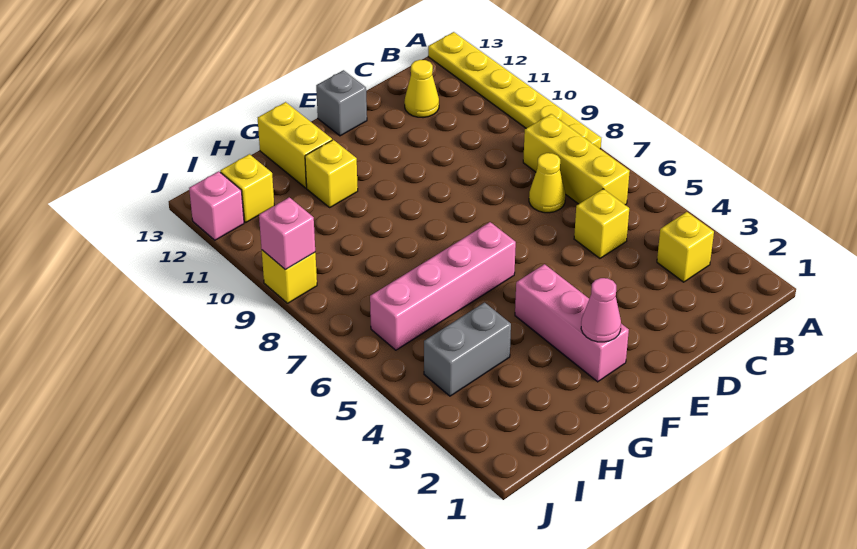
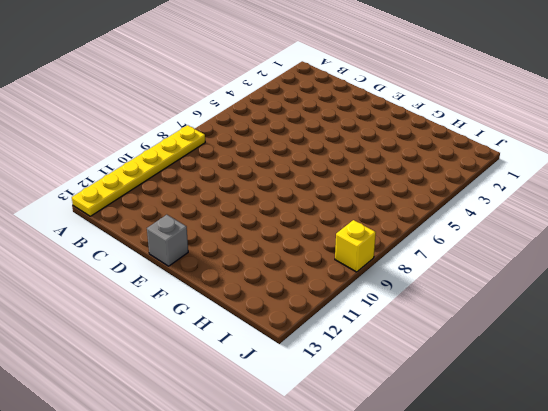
none -> yellow 1x1 brick [657,212,714,282]
none -> yellow 1x3 brick [523,114,630,205]
none -> yellow 1x1 brick [574,189,629,258]

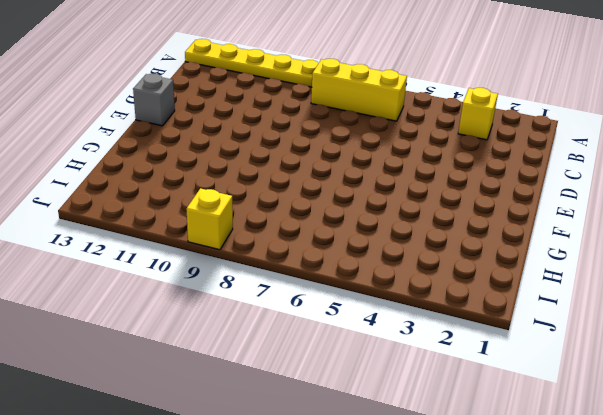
none -> yellow 1x1 brick [574,189,629,258]
none -> yellow 1x1 cone [529,153,565,213]
none -> yellow 1x1 cone [404,60,439,118]

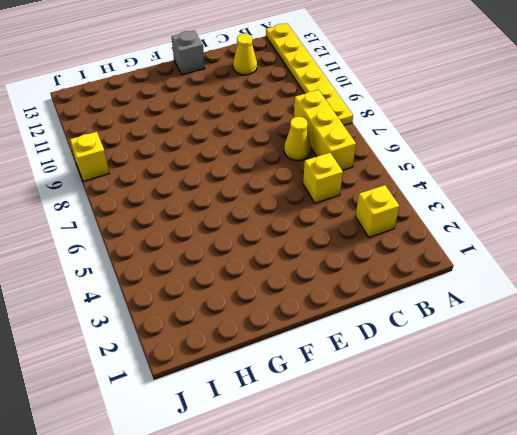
none -> pink 1x3 brick [515,264,629,382]
none -> pink 1x4 brick [370,222,516,350]
none -> yellow 1x1 brick [305,140,358,207]

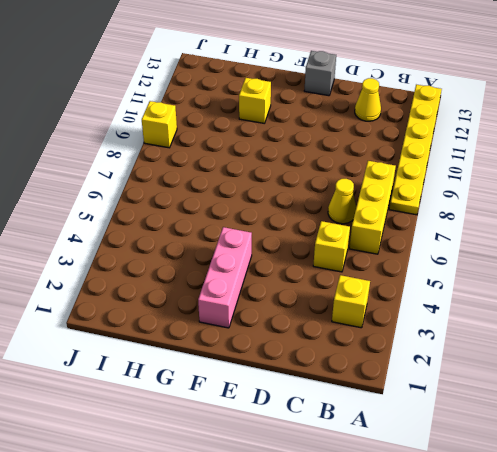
none -> pink 1x4 brick [370,222,516,350]
none -> yellow 1x2 brick [258,102,332,188]
none -> grey 1x2 brick [424,303,511,396]

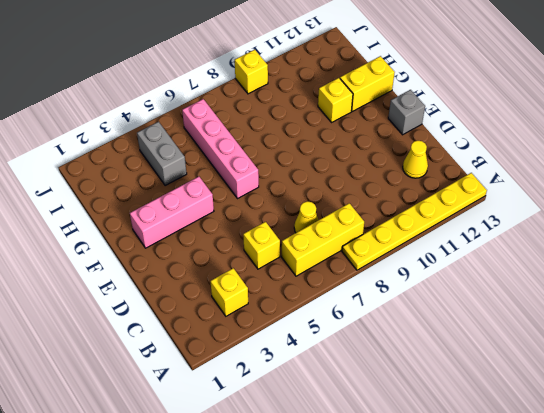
none -> yellow 1x1 brick [220,154,274,222]
none -> pink 1x1 brick [189,171,244,240]
none -> pink 1x1 cone [581,278,621,342]

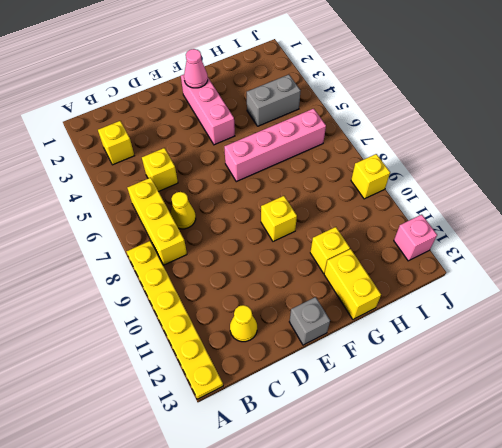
yellow 1x1 brick [261,196,297,241] -> yellow 1x1 brick moved to [220,154,274,222]
none -> pink 1x1 brick [259,197,315,270]

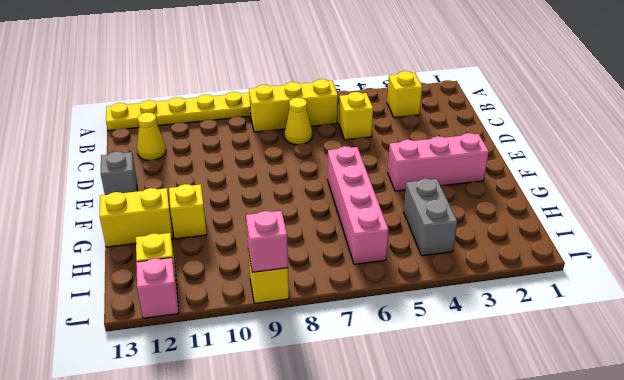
none -> pink 1x1 cone [581,278,621,342]

